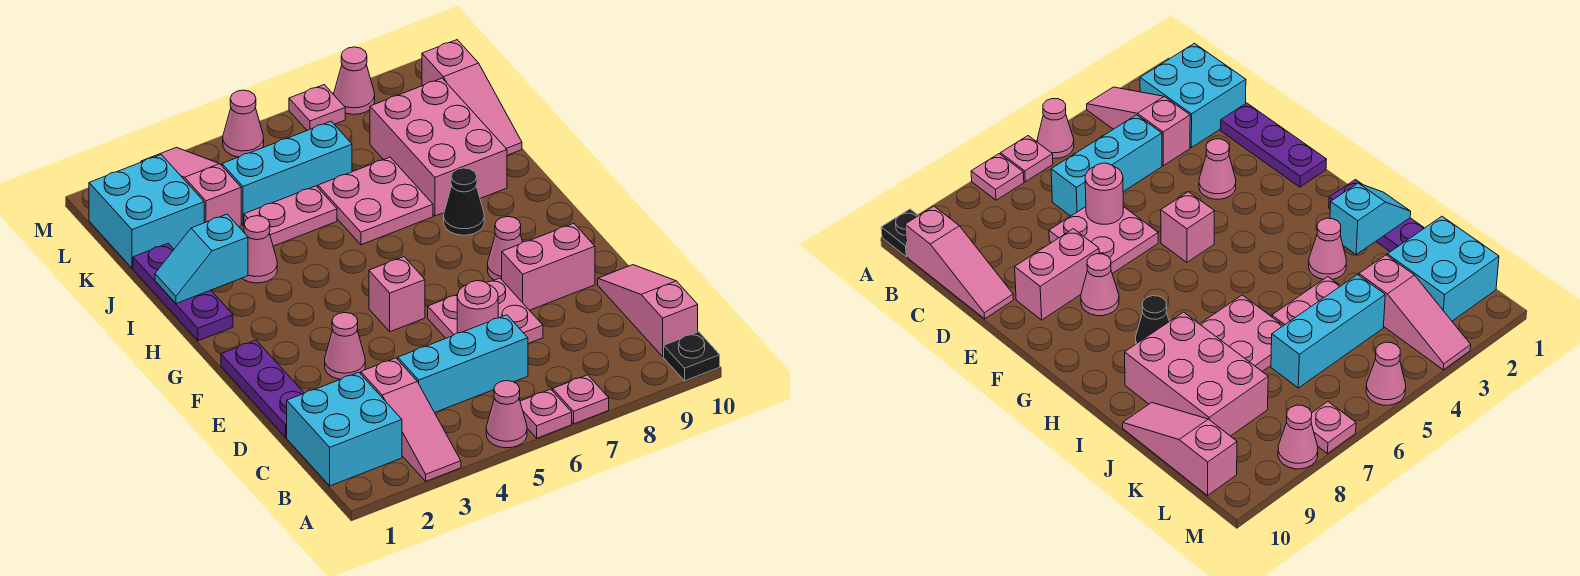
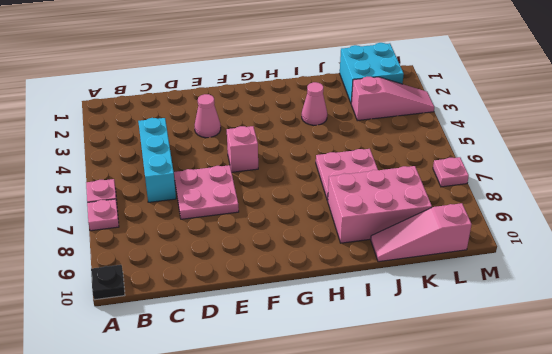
none -> pink 1x3 slope [361,358,461,481]
none -> pink 1x1 cone [486,381,527,448]
none -> cyan 2x2 brick [287,372,402,486]

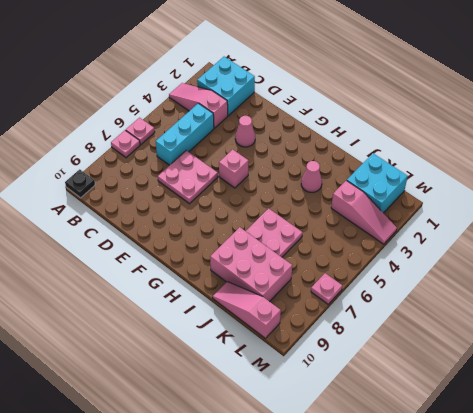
none -> pink 1x1 cone [486,381,527,448]
none -> pink 1x3 slope [598,265,698,356]
none -> purple 1x3 plate [221,340,304,437]

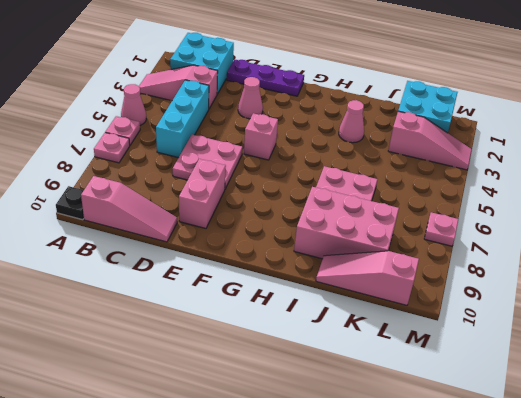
none -> pink 1x1 cone [488,216,522,280]
none -> purple 1x3 plate [133,244,233,341]
none -> black 1x1 cone [444,168,484,235]

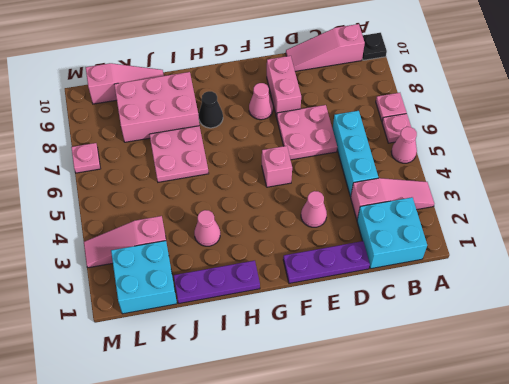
none -> pink 1x2 plate [244,186,337,246]
none -> cyan 1x3 brick [222,121,352,225]
none -> pink 1x1 cone [223,90,264,157]

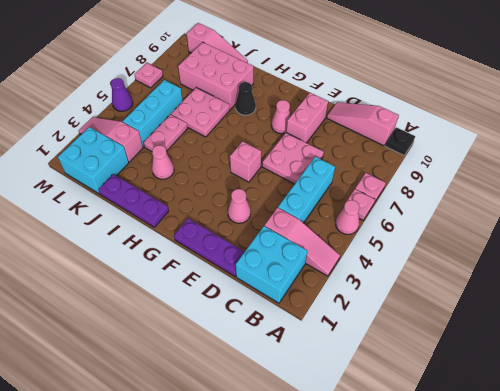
purple 1x1 cone [111,78,133,111] -> pink 1x1 cone [223,90,264,157]
none -> pink 1x1 cone [334,47,375,114]
none -> pink 1x1 round brick [457,281,498,333]
none -> cyan 1x2 slope [155,214,248,304]

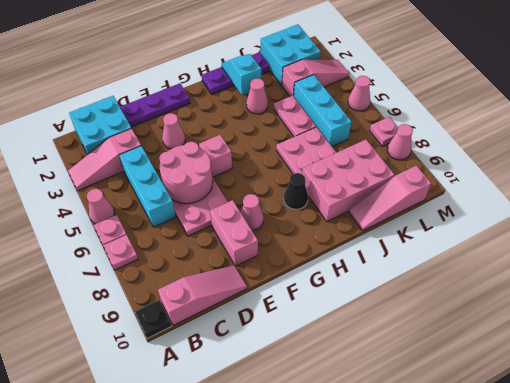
pink 2x2 round brick [159,142,213,204] -> pink 1x1 round brick [457,281,498,333]

